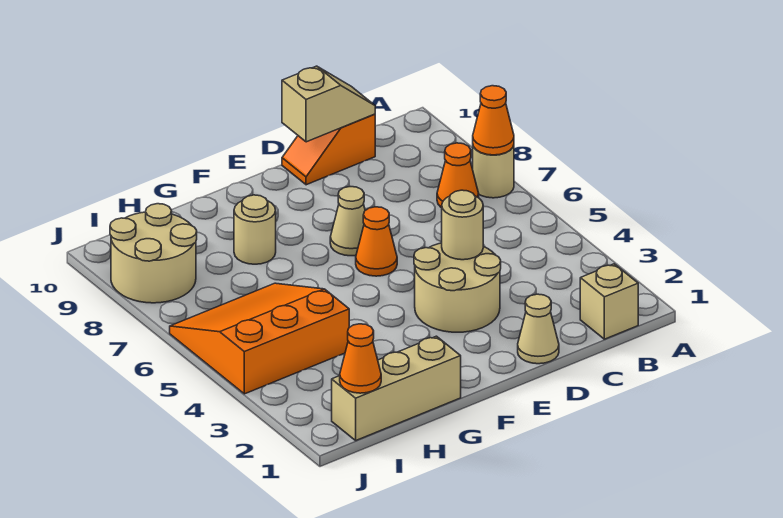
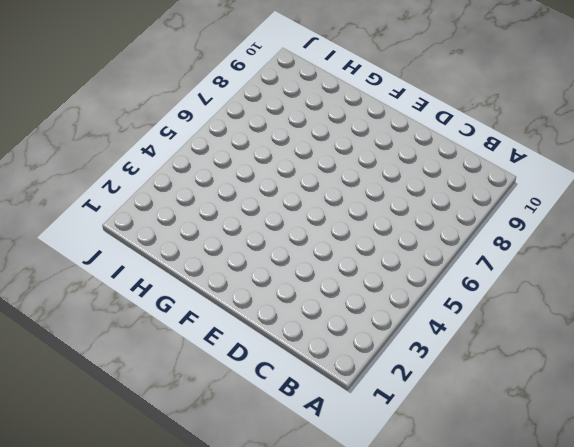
none -> tan 1x1 round brick [473,146,514,198]
none -> tan 1x1 brick [580,264,638,339]
none -> orange 1x1 cone [437,143,479,208]

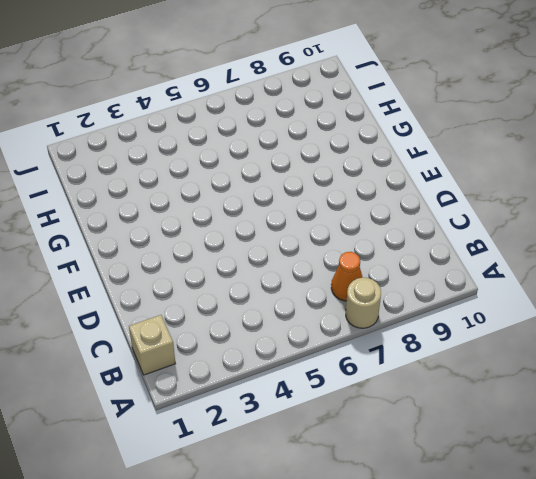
none -> orange 1x2 slope [282,114,375,185]
none -> tan 1x1 cone [518,294,559,364]
none -> tan 2x2 round brick [414,243,501,332]

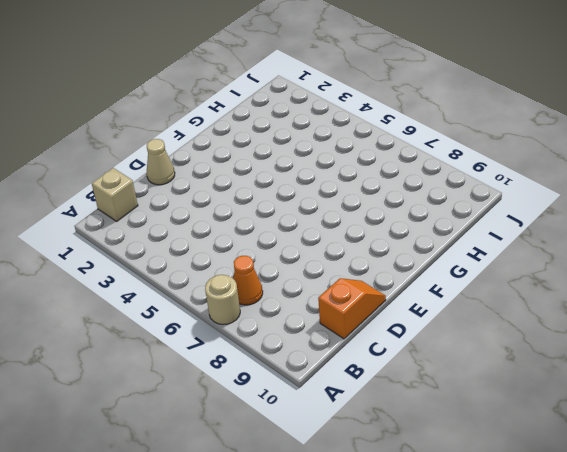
none -> tan 2x2 round brick [414,243,501,332]
none -> orange 1x1 cone [356,207,397,276]
none -> tan 1x1 cone [330,187,365,256]

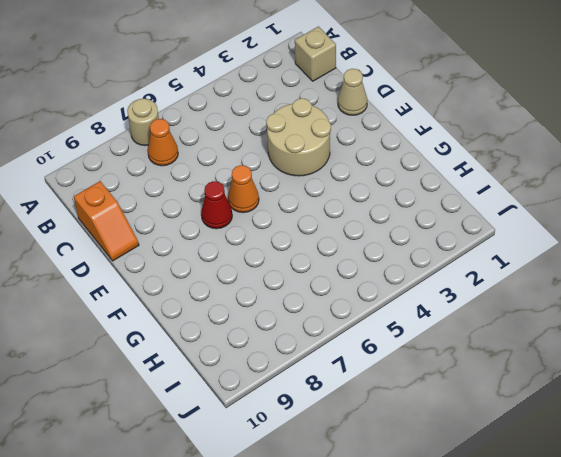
red 1x1 cone [201,181,232,229] -> tan 1x1 cone [330,187,365,256]
none -> tan 1x3 brick [332,336,461,440]
none -> tan 1x1 round brick [234,195,276,264]
none -> orange 3x3 slope [170,283,349,394]

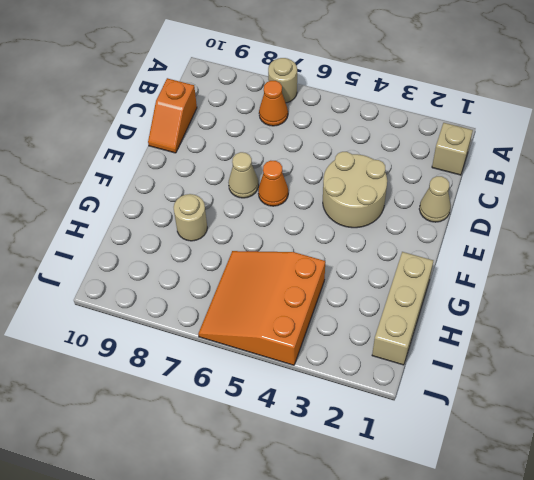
none -> tan 2x2 round brick [110,204,197,303]
none -> orange 1x1 cone [473,86,514,155]
none -> tan 1x2 slope [282,66,375,142]

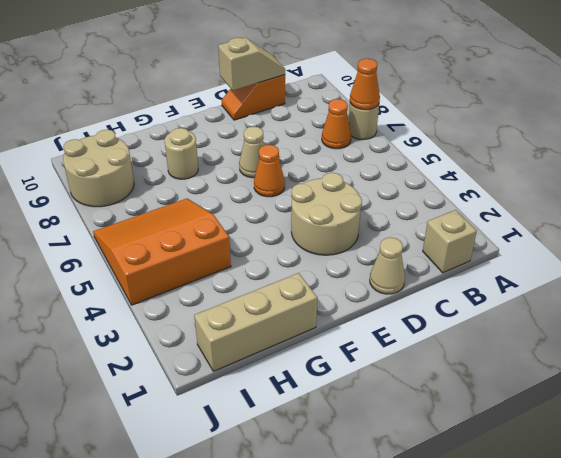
none -> tan 1x1 round brick [442,190,483,260]
none -> orange 1x1 cone [340,324,381,393]

